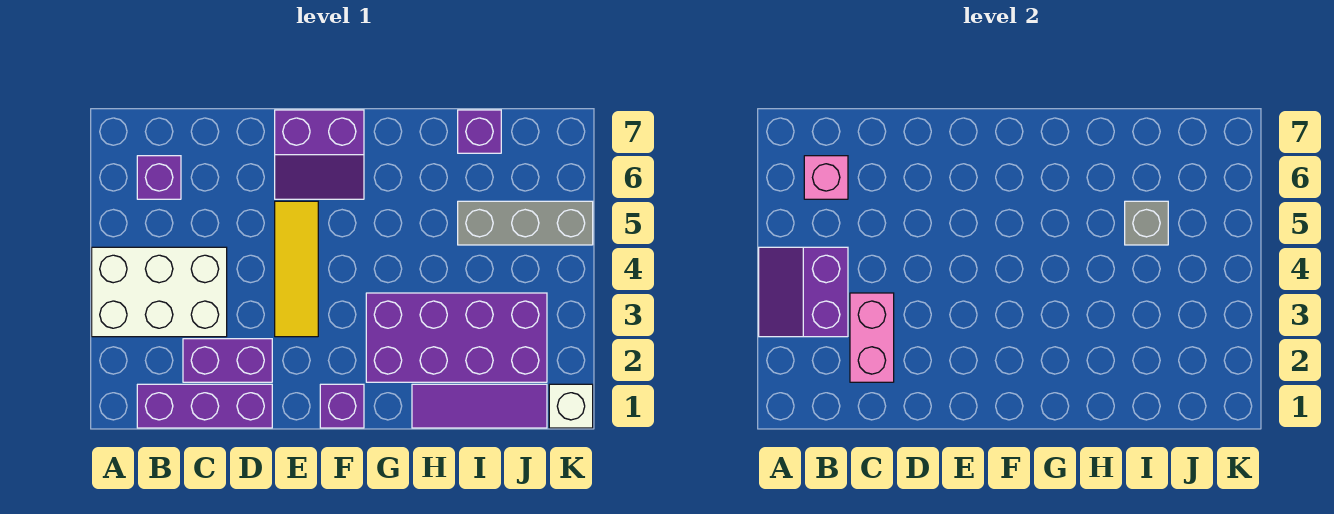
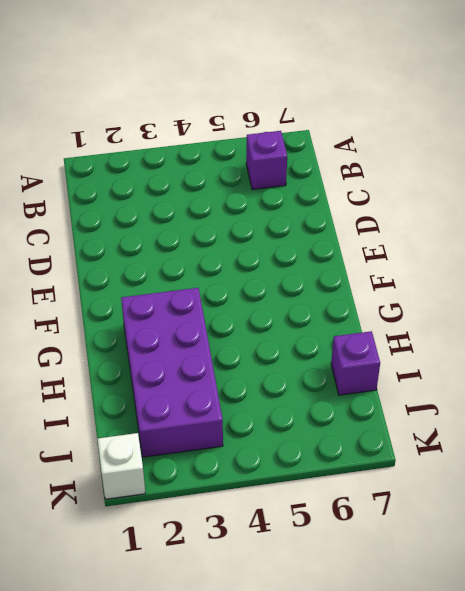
none -> white 2x3 brick [92,247,227,337]
none -> purple 1x3 brick [137,384,272,428]
none -> purple 1x2 brick [183,339,272,382]

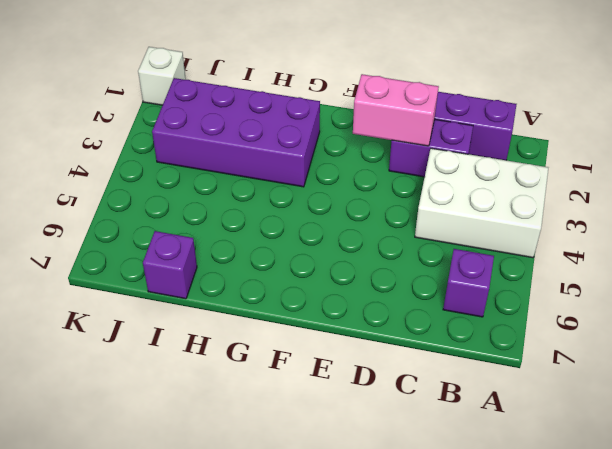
pink 1x2 brick [353,74,439,146] -> pink 1x2 brick turned to [850,293,894,382]
none -> yellow 1x3 tile [275,201,318,337]
none -> purple 2x2 slope [275,110,364,199]
none -> purple 1x1 brick [320,384,364,428]

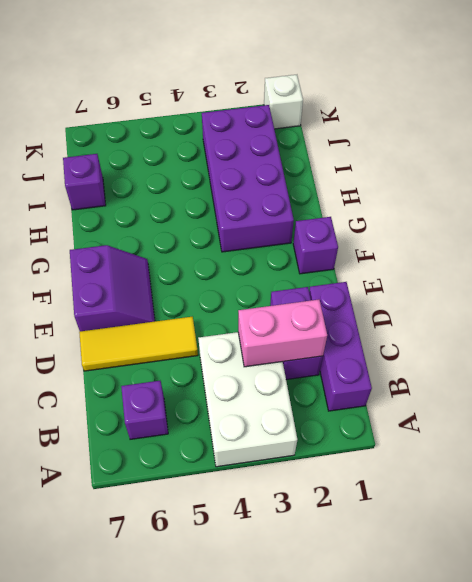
yellow 1x3 tile [79,317,198,371] -> yellow 1x3 tile moved to [275,201,318,337]
none -> purple 1x3 tile [412,384,547,428]
none -> grey 1x3 brick [458,201,593,245]
none -> purple 2x2 slope [759,247,848,337]

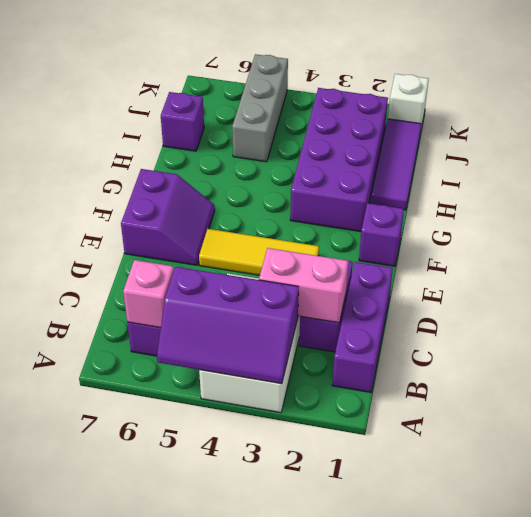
purple 2x3 slope [157,267,299,384] -> purple 2x2 slope [759,247,848,337]
none -> grey 1x1 brick [1125,201,1168,245]

